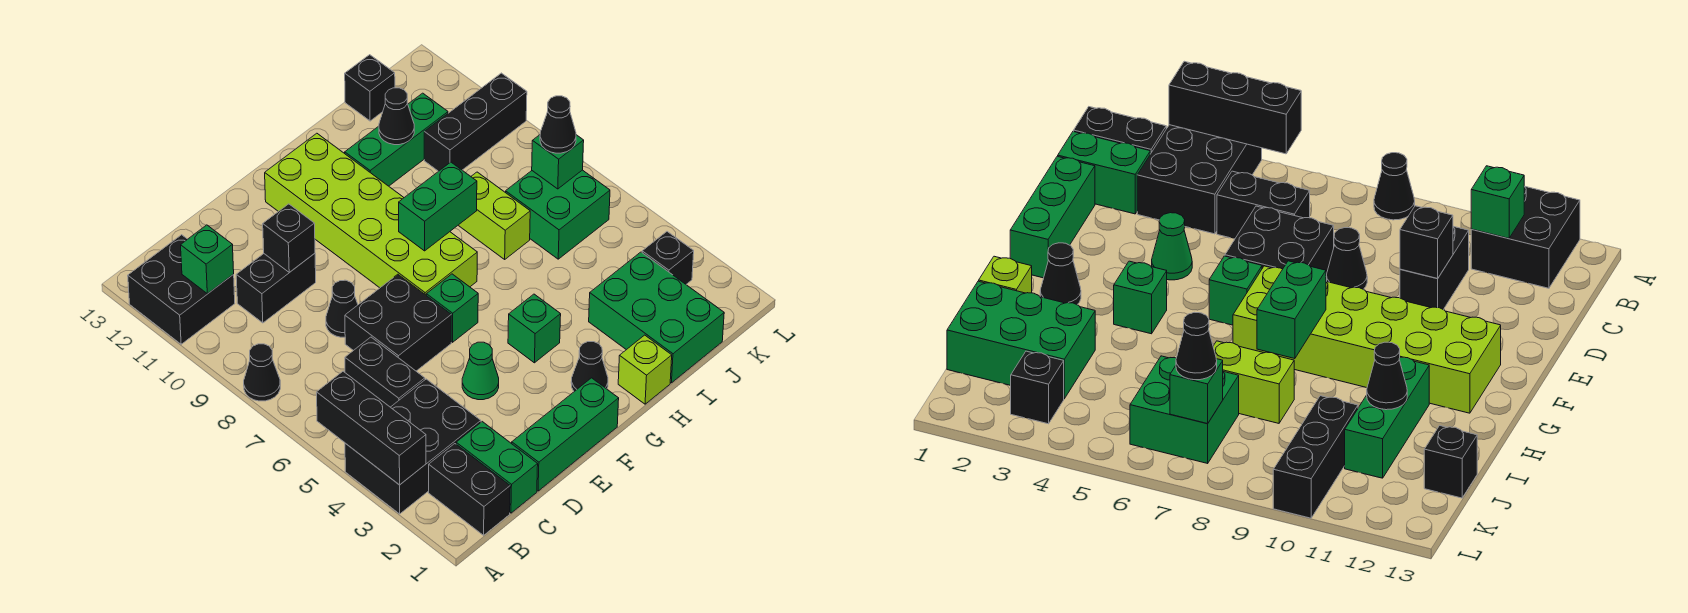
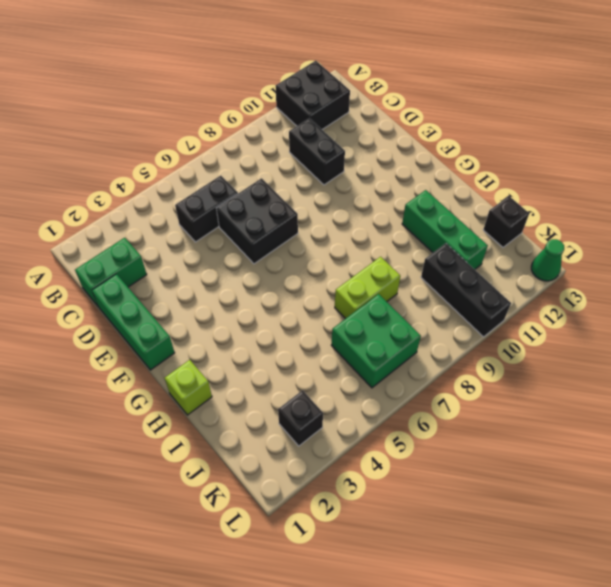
green 1x1 cone [531,239,564,281] -> green 1x1 cone moved to [462,342,499,400]
none -> black 2x3 brick [345,379,481,514]
none -> black 1x1 cone [244,344,280,401]
none -> black 1x2 brick [429,444,510,535]
none -> black 1x1 cone [326,280,358,337]

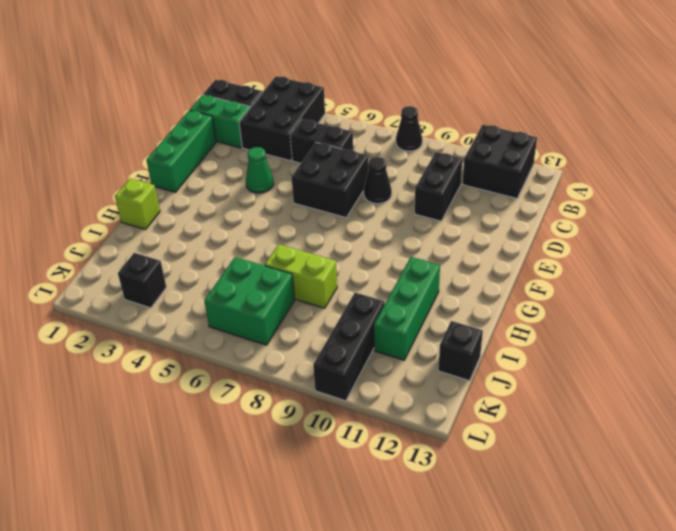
none -> green 1x1 brick [426,274,478,342]
none -> lime 2x6 brick [265,133,477,295]
none -> black 1x1 cone [571,342,608,391]
none -> green 1x1 brick [508,294,561,363]

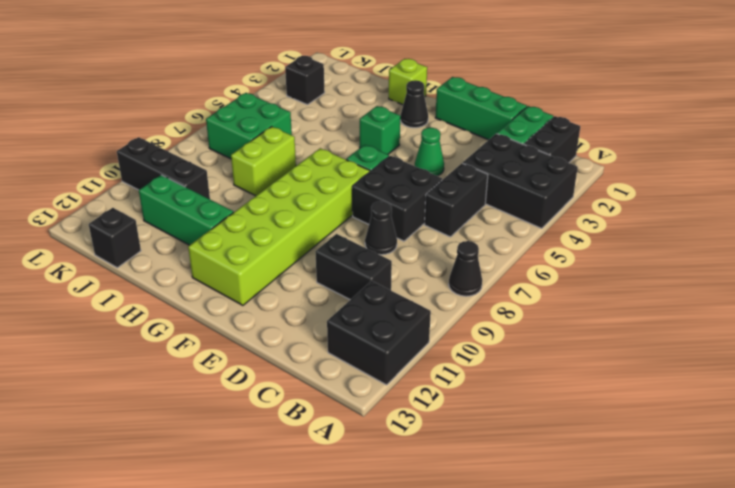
none -> green 2x3 brick [589,252,724,383]
none -> black 1x3 brick [317,371,426,485]
none -> green 1x1 brick [181,225,234,294]
none -> black 1x1 brick [263,204,315,272]

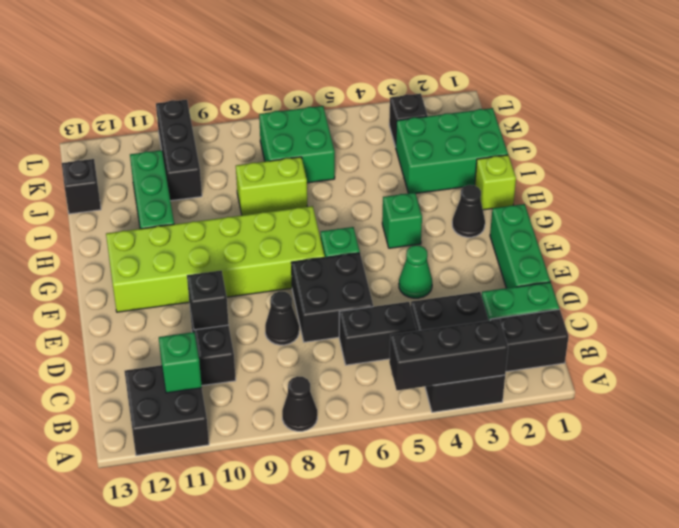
none -> green 1x2 brick [399,162,477,251]
none -> black 1x1 cone [379,88,414,145]
none -> green 1x1 brick [532,135,584,189]
none -> black 1x1 cone [540,96,576,153]

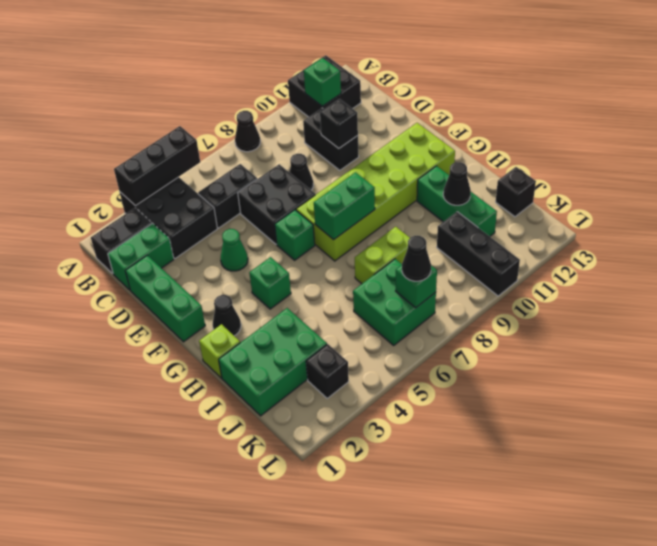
green 1x2 brick [314,172,375,240] -> green 1x2 brick turned to [399,162,477,251]

